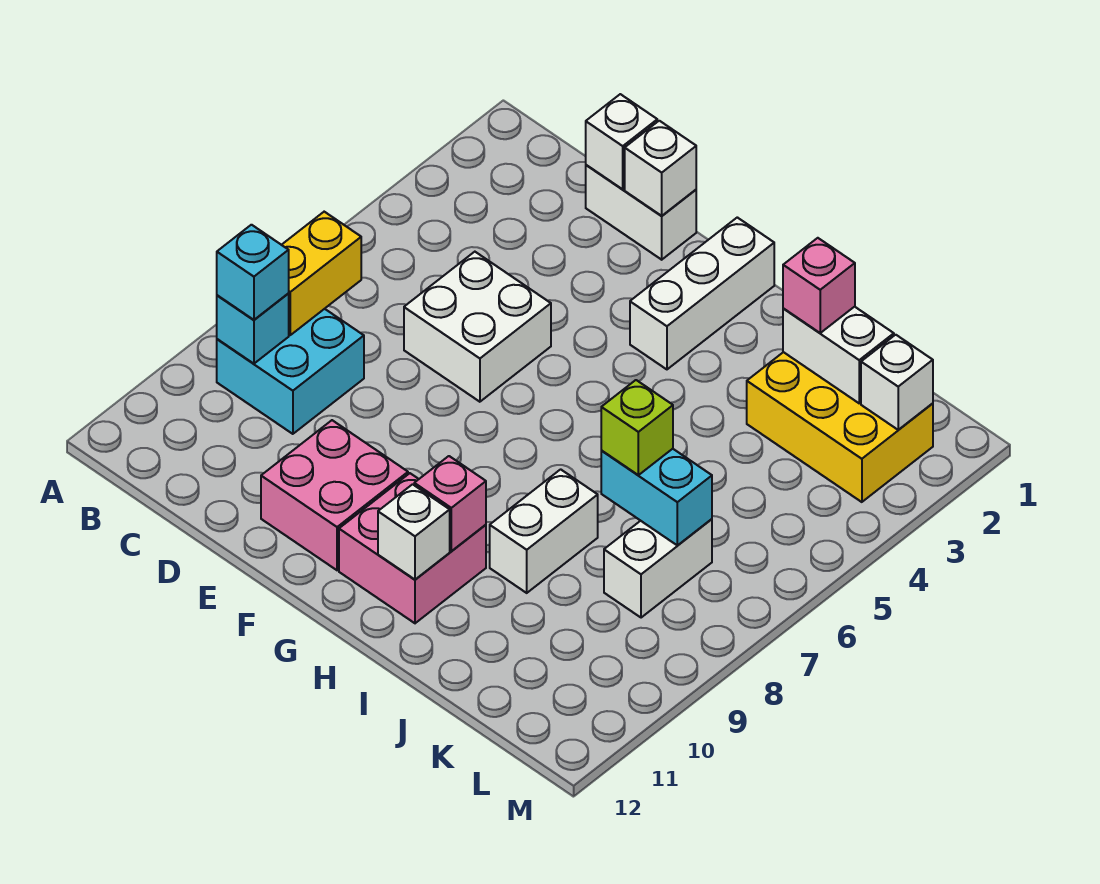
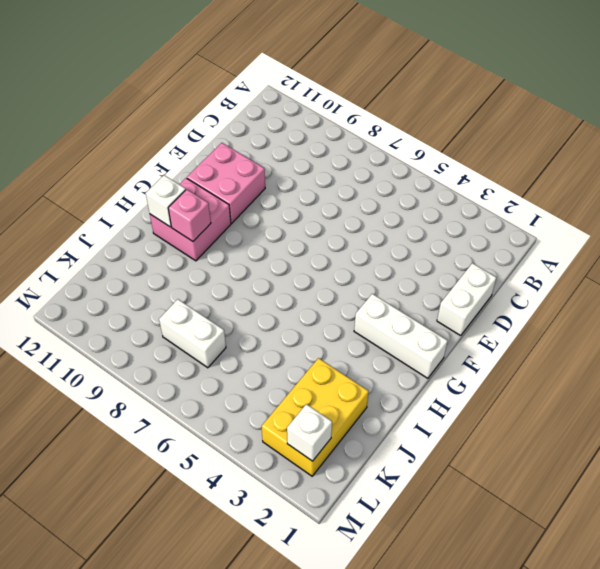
none -> cyan 2x2 brick [217,309,364,434]
none -> white 2x2 brick [404,252,551,402]
none -> white 1x2 brick [490,469,598,593]

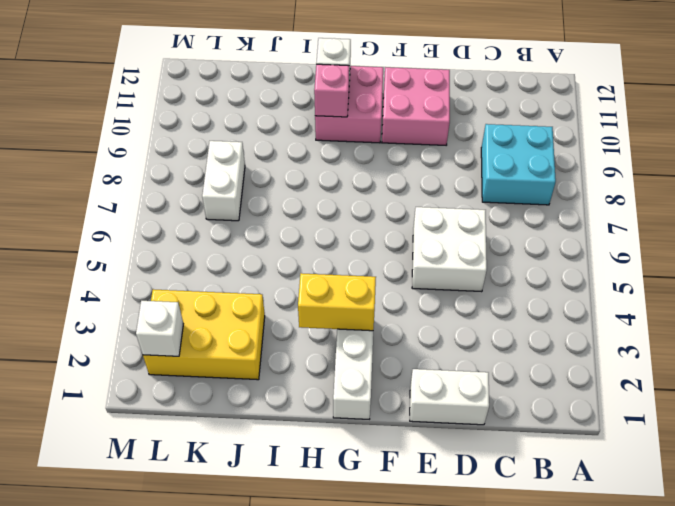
yellow 1x2 brick [298,273,376,331] -> yellow 1x2 brick turned to [282,212,361,335]
none -> white 1x2 brick [490,469,598,593]
none -> cyan 1x1 brick [217,294,289,364]
none -> white 1x1 brick [586,94,657,189]

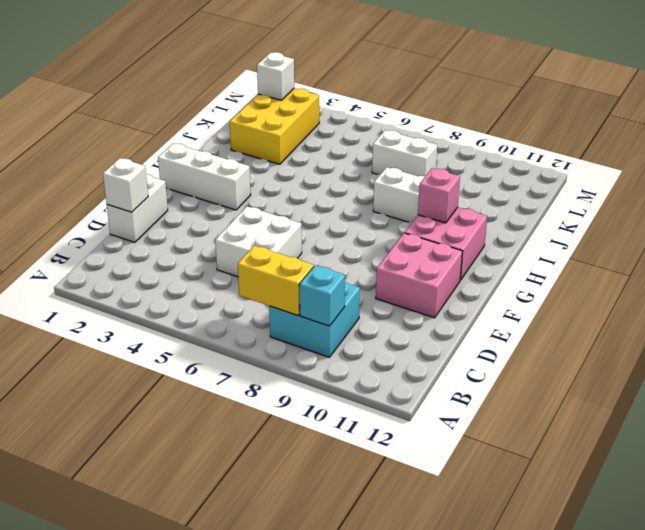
none -> white 1x1 brick [625,121,696,216]
none -> white 1x1 brick [378,484,450,579]
none -> white 1x2 brick [783,307,894,403]

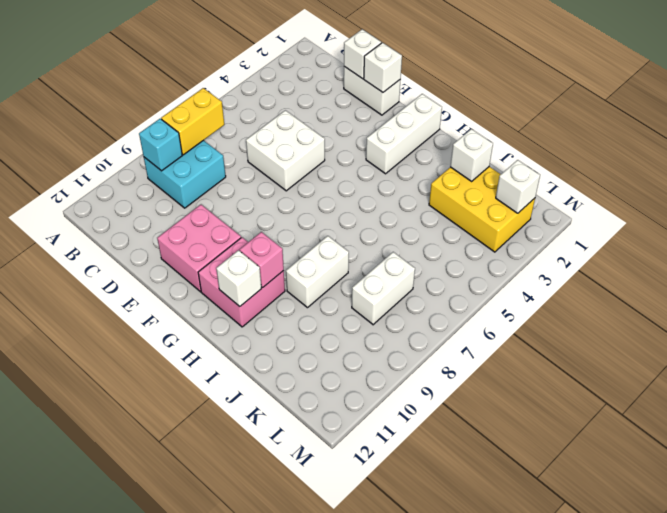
white 1x1 brick [450,129,493,181] -> white 1x2 brick [783,307,894,403]
none -> cyan 1x2 brick [601,449,712,546]
none -> cyan 1x1 brick [217,225,289,320]
none -> pink 1x1 brick [783,238,855,333]

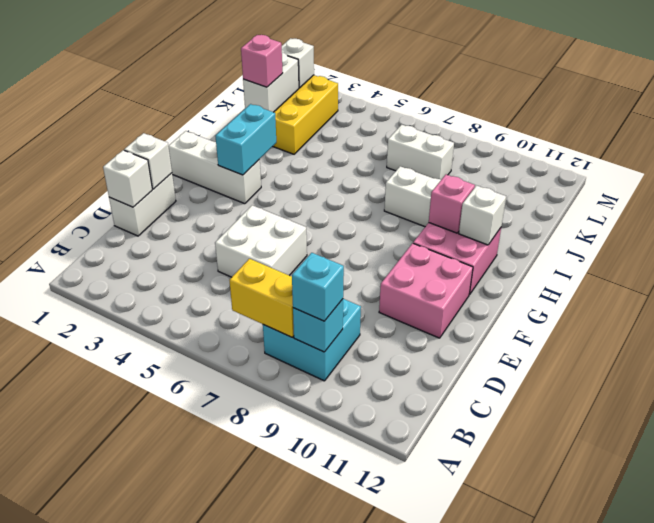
cyan 1x2 brick [216,104,276,175] -> cyan 1x2 brick moved to [601,449,712,546]
none -> lime 1x1 brick [601,380,673,475]

